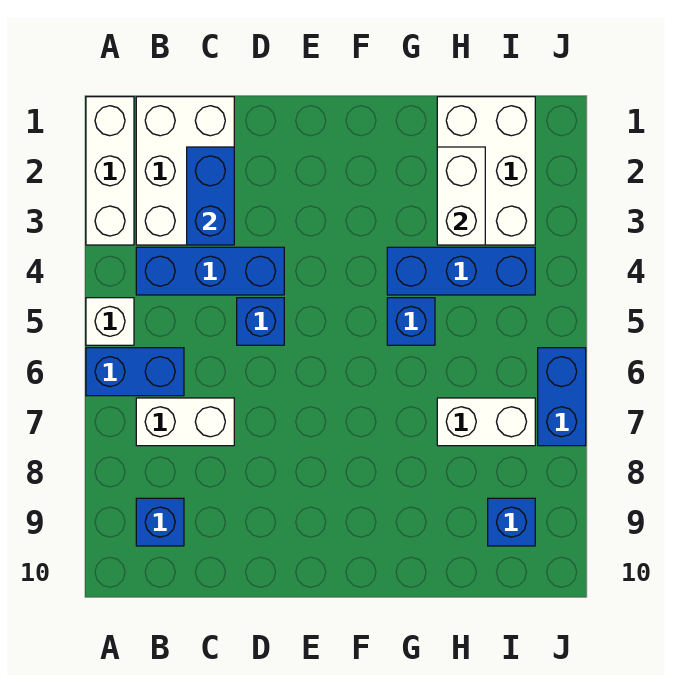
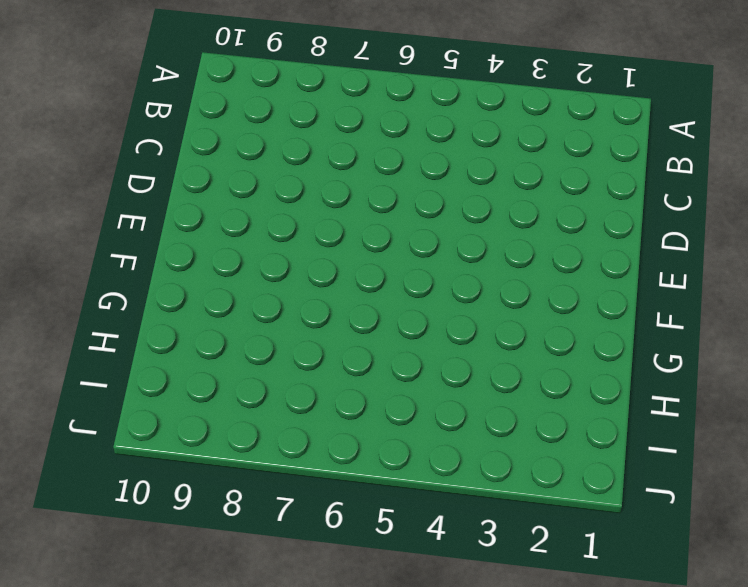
none -> white 1x3 brick [86,97,134,245]
none -> white 1x1 brick [86,298,134,345]
none -> blue 1x2 brick [86,348,184,396]

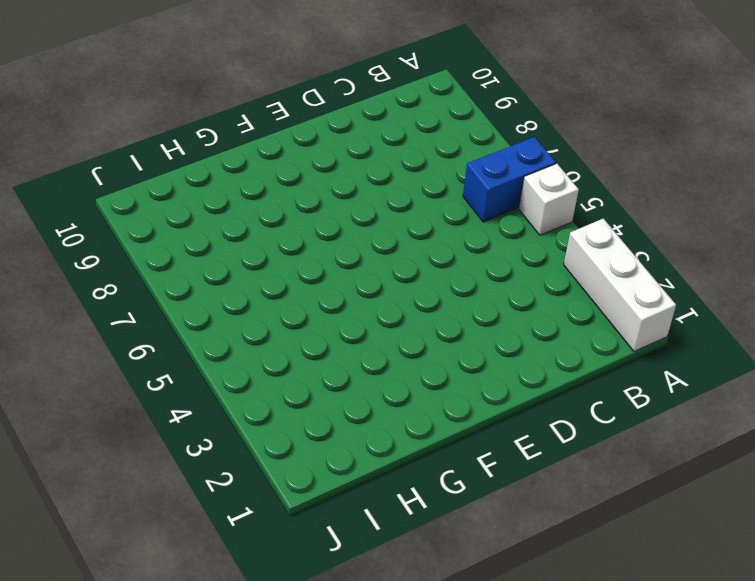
none -> white 2x3 brick [136,97,234,245]
none -> blue 1x3 brick [136,247,284,295]
none -> white 1x2 brick [136,398,234,446]

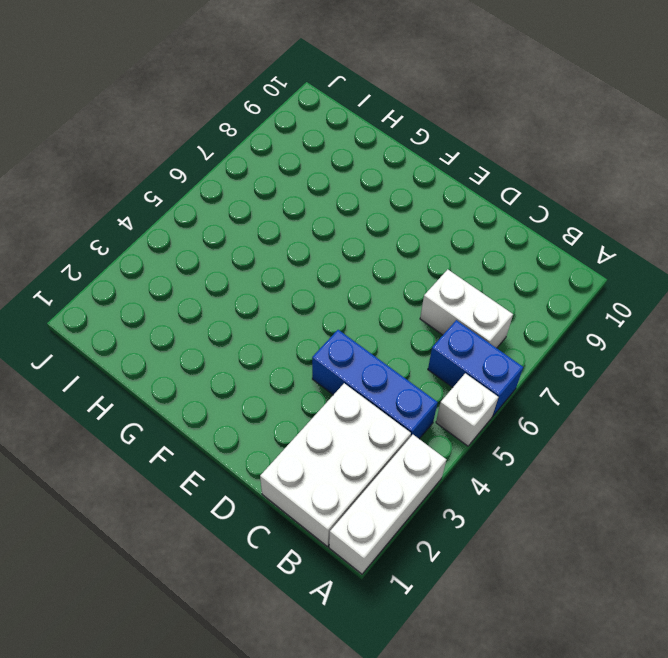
none -> blue 1x1 brick [136,498,184,546]
none -> blue 1x1 brick [237,298,284,345]
none -> blue 1x3 brick [387,247,535,295]

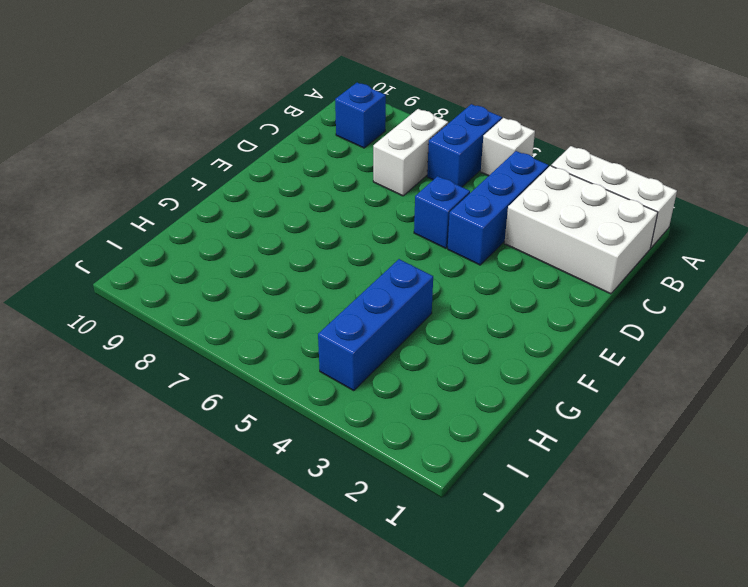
none -> blue 1x1 brick [387,298,435,345]
none -> white 2x3 brick [437,97,535,245]
none -> white 1x2 brick [437,398,535,446]

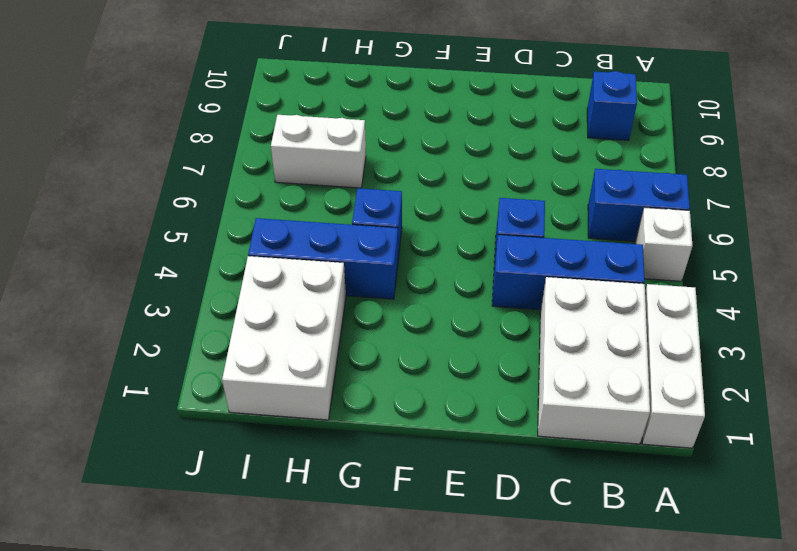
none -> white 1x2 brick [136,398,234,446]
none -> blue 1x1 brick [488,498,535,546]
none -> blue 1x2 brick [538,348,586,446]

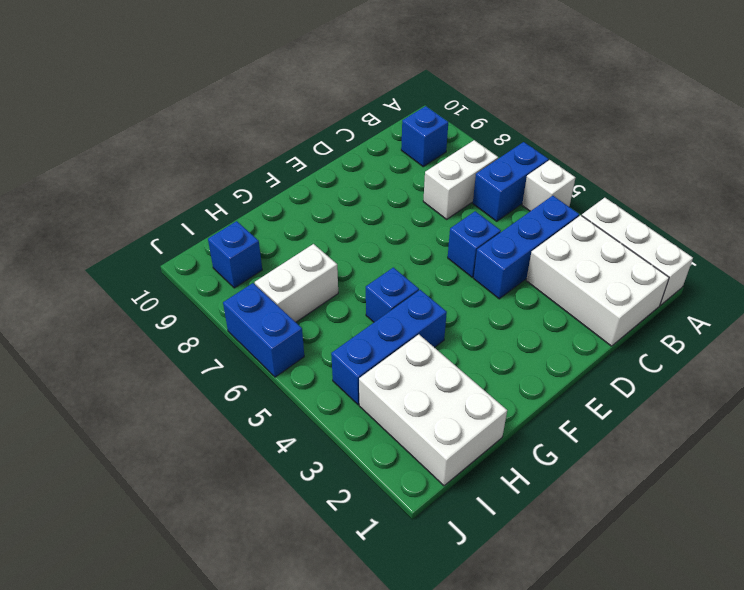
none -> blue 1x2 brick [187,147,234,245]
none -> white 1x2 brick [437,147,485,245]

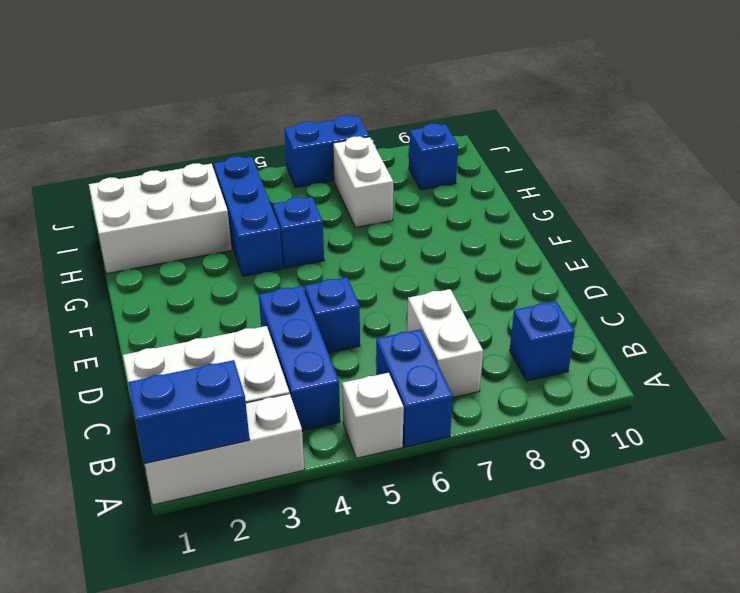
blue 1x2 brick [128,360,250,464] -> blue 1x2 brick moved to [187,147,234,245]
none -> white 1x2 brick [437,147,485,245]

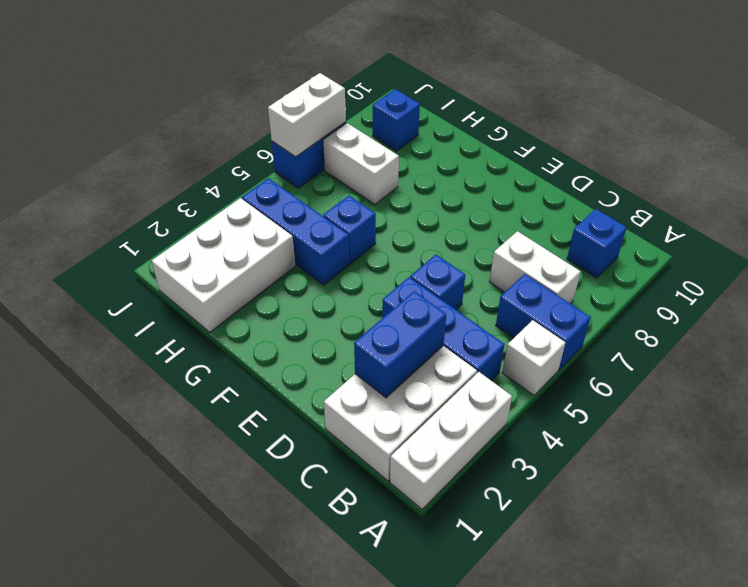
white 1x2 brick [268,73,346,157] -> white 1x2 brick moved to [437,147,485,245]

